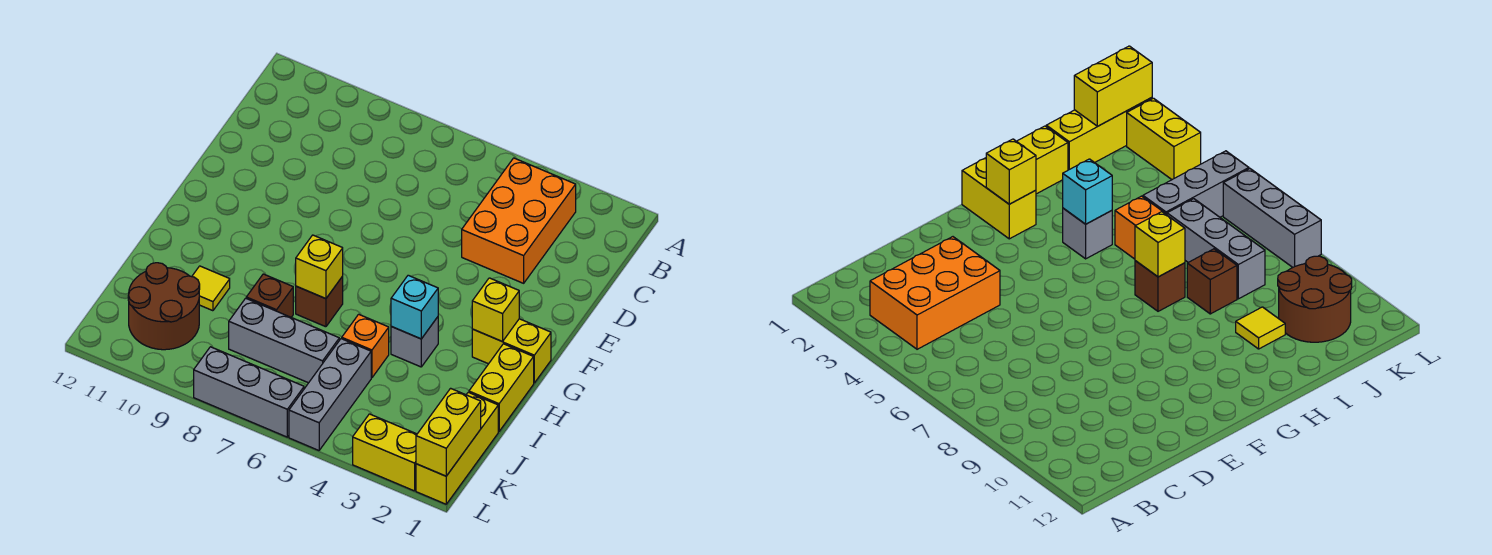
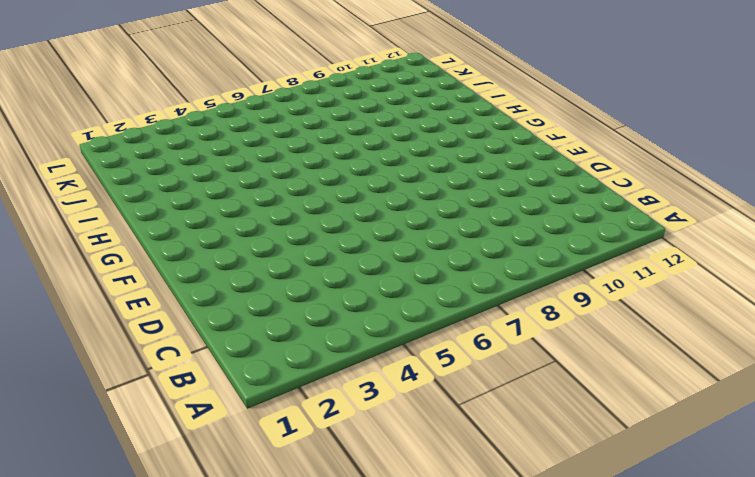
none -> orange 2x3 brick [462,158,576,283]
none -> yellow 1x2 brick [472,319,551,383]
none -> yellow 1x2 brick [469,344,534,431]

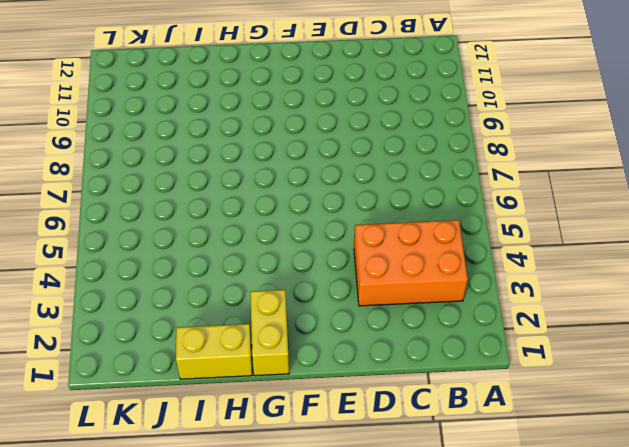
none -> grey 1x1 brick [391,317,438,367]
none -> brown 1x1 brick [296,276,343,327]
none -> orange 1x1 brick [342,314,389,378]

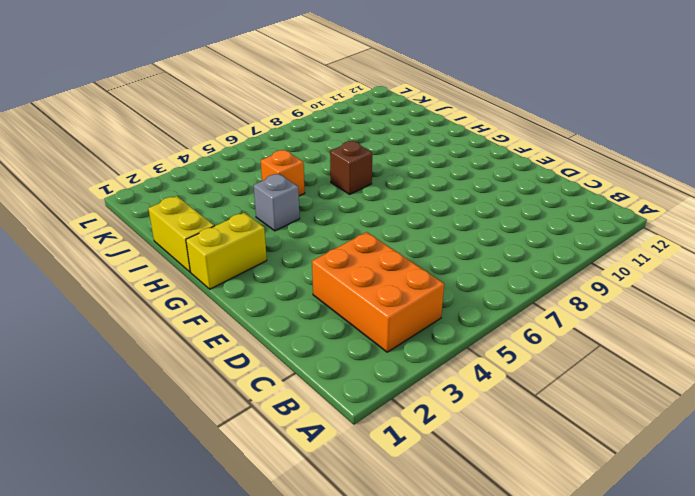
none -> brown 1x1 brick [246,274,293,317]
none -> yellow 1x1 tile [192,266,230,311]
none -> yellow 1x3 brick [416,392,498,504]

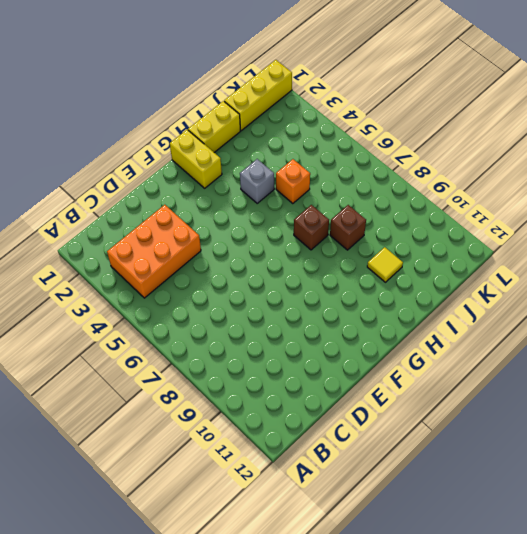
none -> grey 1x3 brick [289,339,371,450]
none -> grey 1x3 brick [229,298,339,383]
none -> brown 2x2 round brick [128,263,200,350]

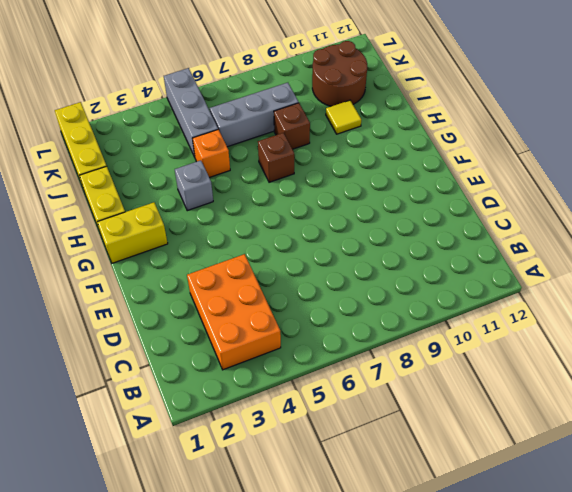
none -> yellow 1x2 brick [353,414,417,491]
none -> grey 1x3 brick [194,347,304,437]
none -> yellow 1x1 brick [472,278,519,341]

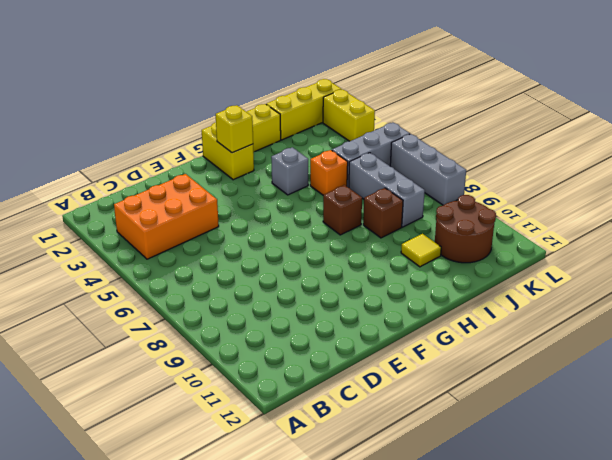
none -> cyan 1x1 brick [391,275,438,339]
none -> yellow 1x1 brick [296,235,343,299]
none -> yellow 1x2 brick [416,388,481,476]

